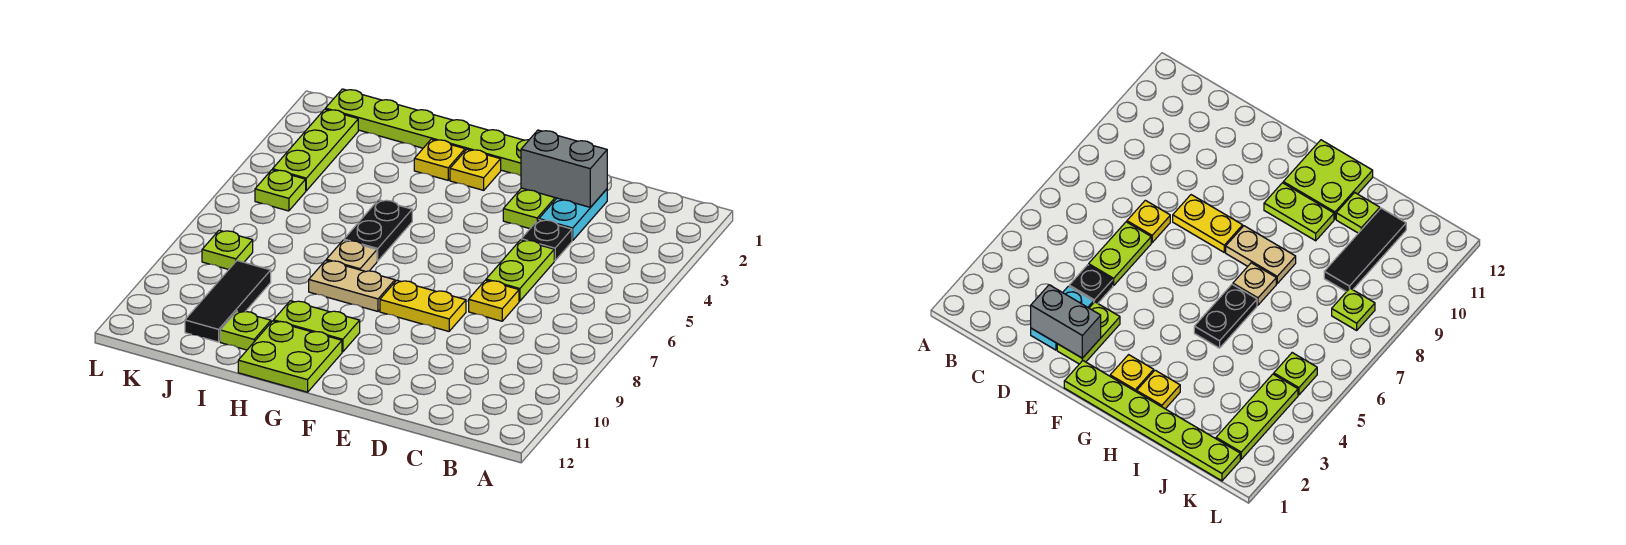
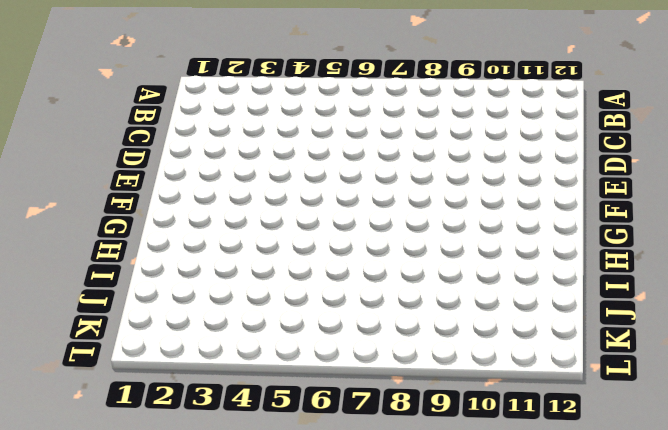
none -> cyan 1x2 plate [539,189,607,241]
none -> black 1x1 plate [521,220,572,261]
none -> lime 1x2 plate [486,240,554,301]

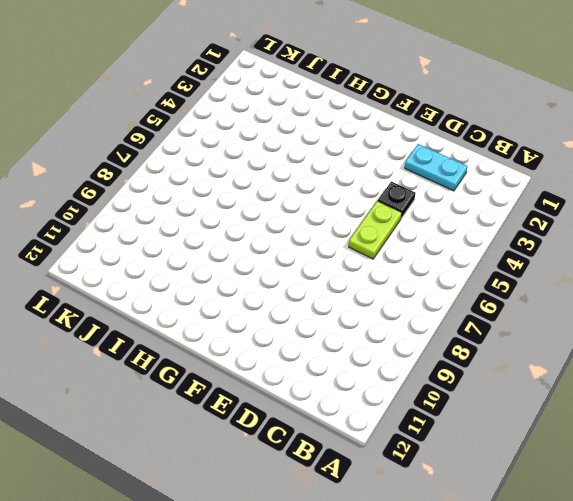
cyan 1x2 plate [405,144,467,191] -> cyan 1x2 plate turned to [539,189,607,241]
none -> yellow 1x1 plate [469,280,519,321]
none -> lime 1x2 plate [503,188,556,229]
none -> yellow 1x2 plate [380,280,466,331]

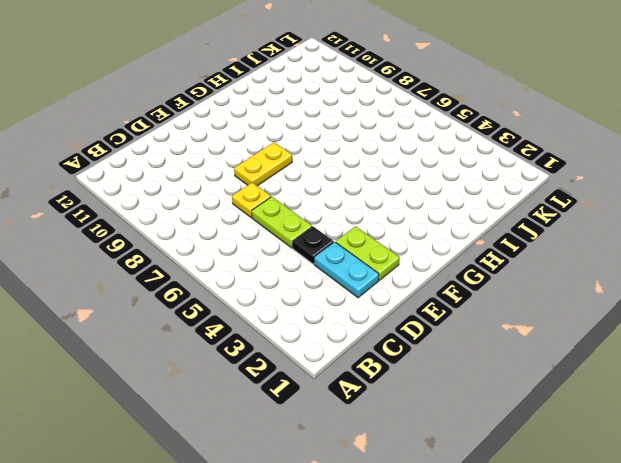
none -> lime 1x6 plate [325,89,529,176]
none -> yellow 1x1 plate [450,149,501,190]
none -> tan 1x2 plate [309,260,395,311]

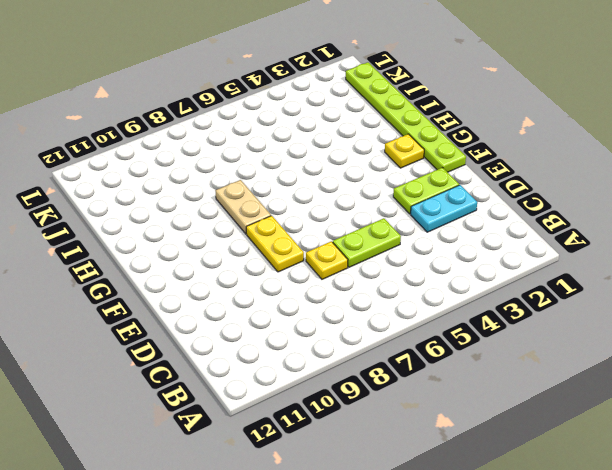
none -> black 1x1 plate [521,220,572,261]
none -> lime 1x2 plate [274,301,360,352]
none -> lime 2x2 plate [238,321,342,392]

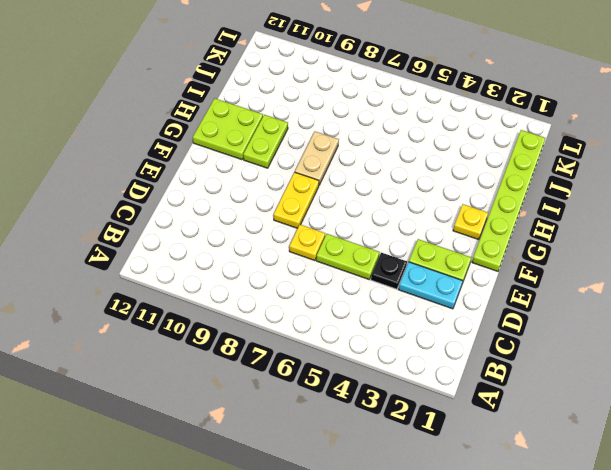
none -> yellow 1x1 plate [414,139,465,180]
none -> black 1x2 plate [344,200,412,261]
none -> tan 1x1 plate [326,240,377,272]

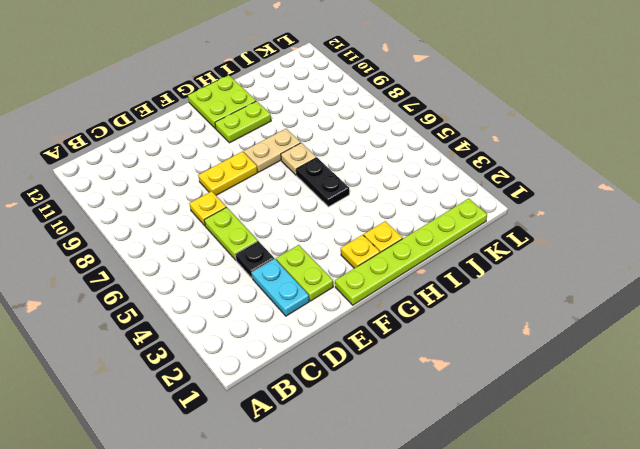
none -> lime 1x1 plate [220,311,271,350]
none -> black 1x3 tile [185,261,271,342]
none -> lime 1x3 plate [273,109,358,191]

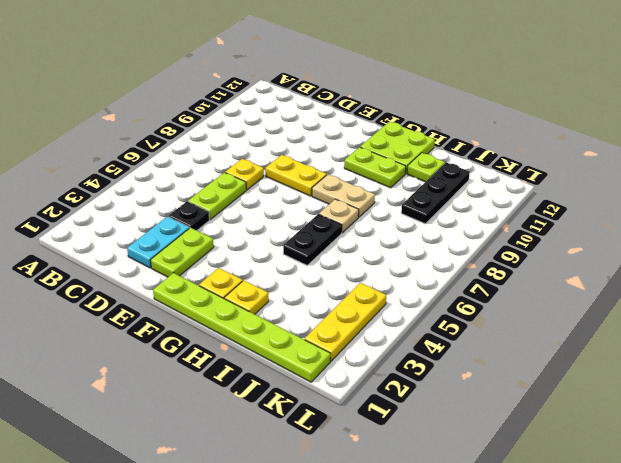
black 1x3 plate [401,162,470,224] -> black 1x3 tile [185,261,271,342]
yellow 1x3 plate [305,283,386,361] -> lime 1x3 plate [273,109,358,191]
none -> lime 1x1 plate [255,170,306,211]
none -> lime 1x1 plate [202,230,253,270]
none -> grey 1x2 brick [521,130,607,207]

